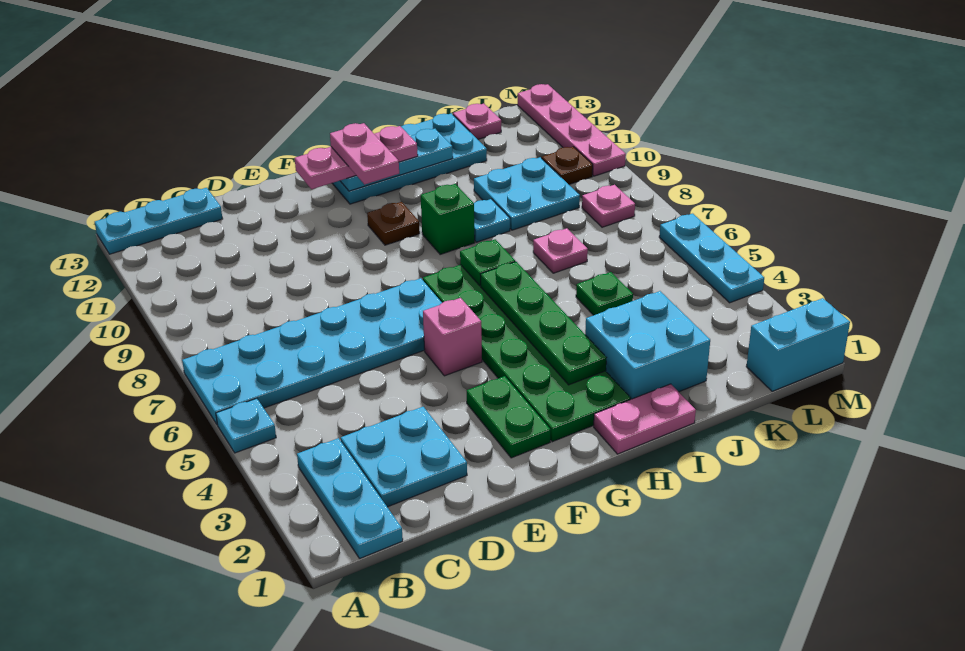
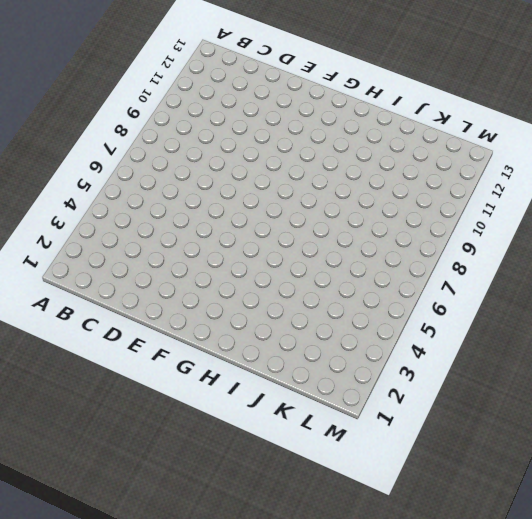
none -> cyan 1x1 plate [216,398,276,453]
none -> cyan 2x6 plate [182,278,442,425]
none -> cyan 1x3 plate [95,188,223,254]

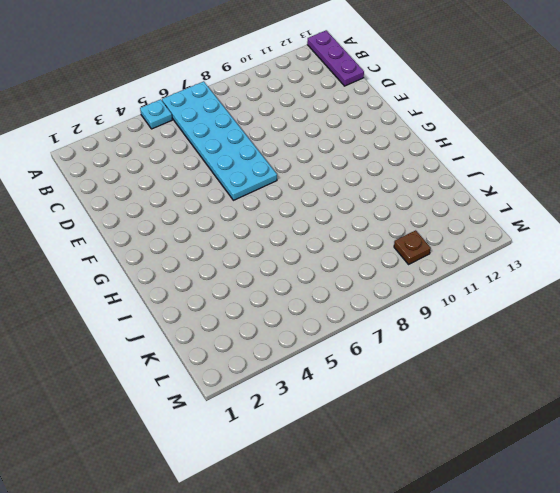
purple 1x3 plate [307,30,364,86] -> cyan 1x3 plate [95,188,223,254]
none -> cyan 1x3 plate [297,438,403,559]
none -> cyan 2x2 plate [341,407,467,507]
none -> green 1x2 plate [467,376,550,458]

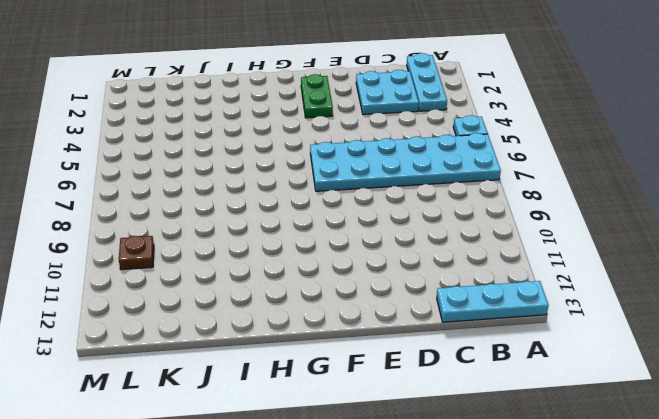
none -> pink 1x1 brick [423,298,482,376]
none -> green 2x6 plate [423,265,631,442]
none -> brown 1x1 plate [367,202,420,245]

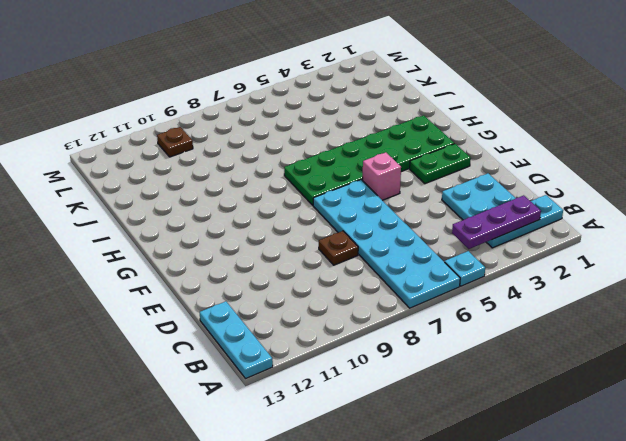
purple 1x3 plate [452,195,541,249] -> none
brown 1x1 plate [319,231,358,265] -> brown 1x1 plate moved to [367,202,420,245]
none -> cyan 2x4 plate [332,113,487,204]
none -> pink 1x2 plate [594,384,696,454]
none -> green 1x1 brick [421,184,475,254]

